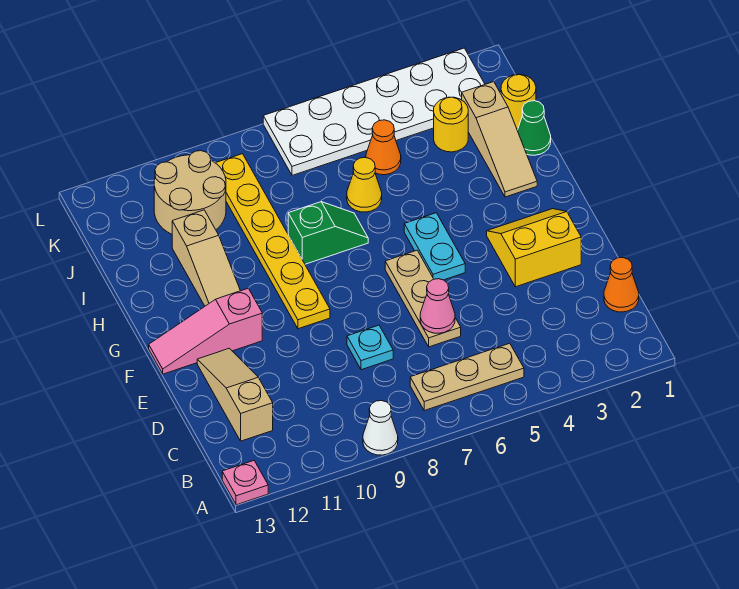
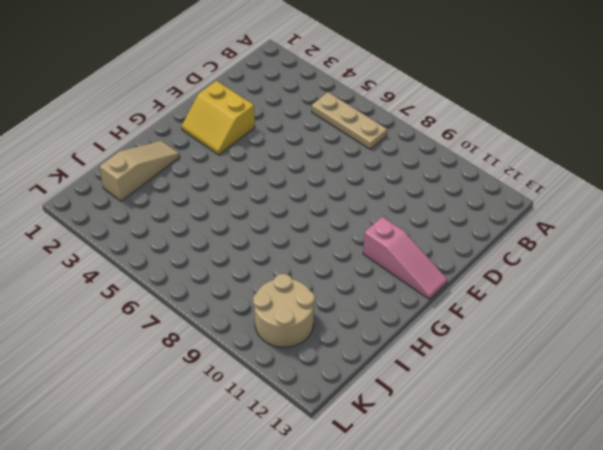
none -> white 1x1 cone [363,401,398,455]
none -> pink 1x1 plate [222,461,268,505]
none -> orange 1x1 cone [604,257,639,312]

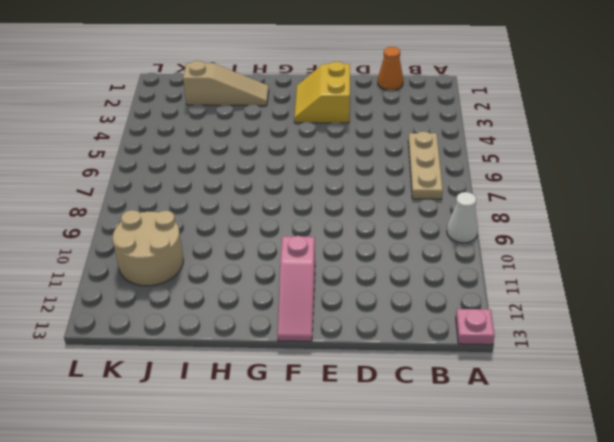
none -> tan 1x3 slope [197,348,273,441]
none -> tan 1x3 plate [385,250,461,347]
none -> cyan 1x1 plate [347,325,393,370]

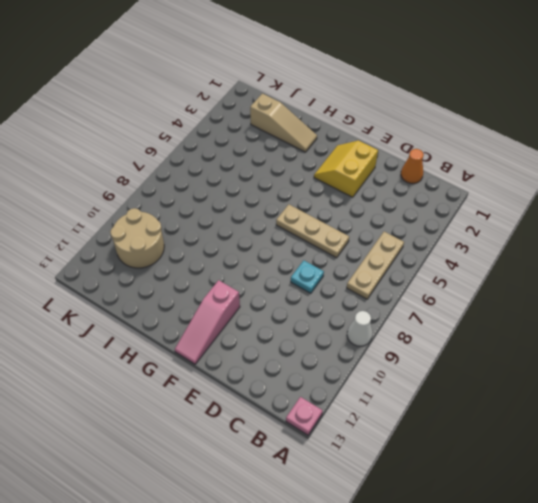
none -> tan 1x3 slope [197,348,273,441]
none -> cyan 1x2 plate [404,213,465,280]
none -> yellow 1x6 plate [216,154,330,329]

